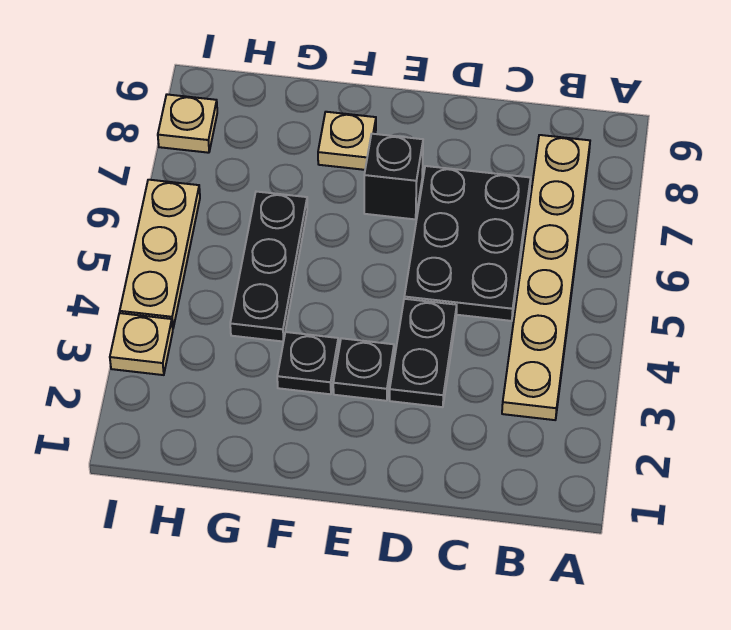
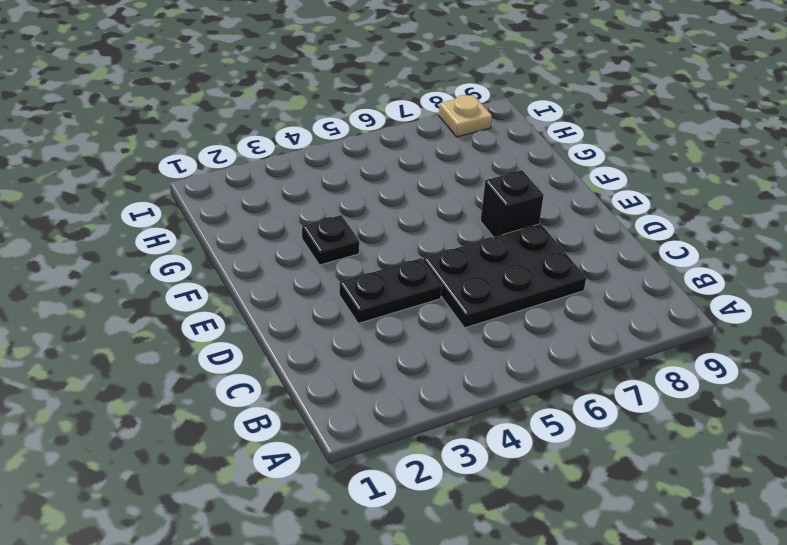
none -> tan 1x6 plate [502,135,590,420]
none -> black 1x1 plate [333,338,394,401]

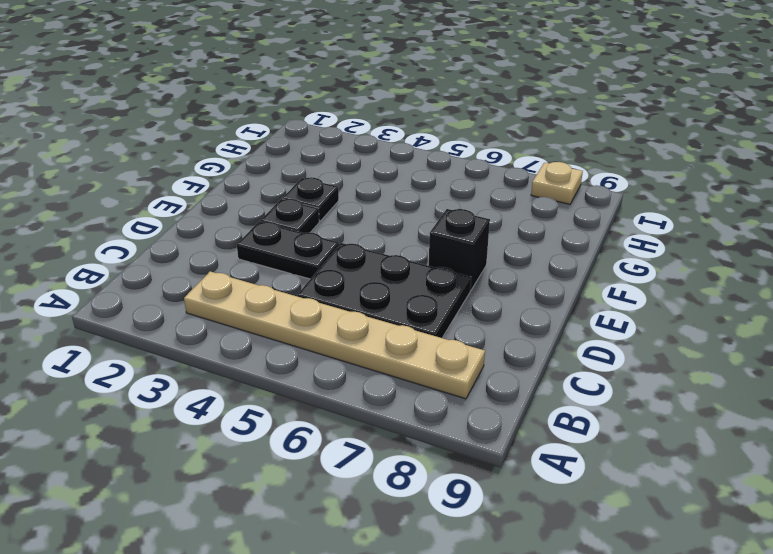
none -> tan 1x1 plate [318,112,376,170]
none -> black 1x3 plate [230,192,307,342]

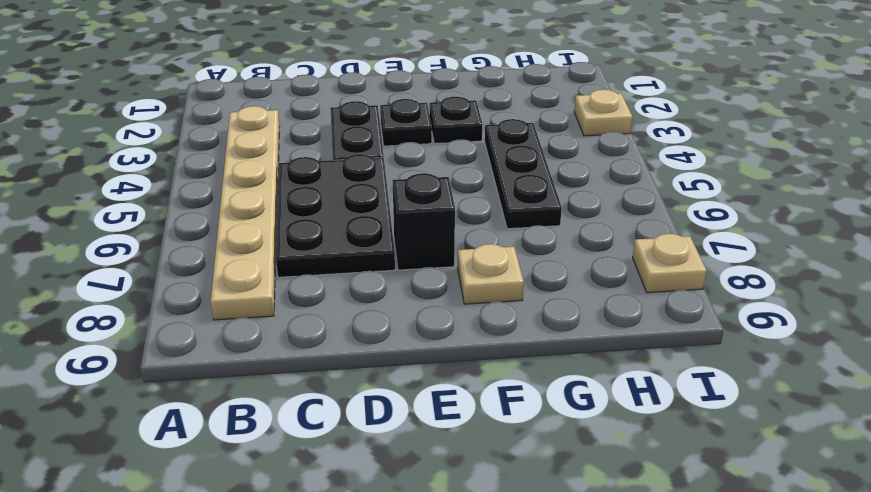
none -> tan 1x3 plate [120,180,200,328]

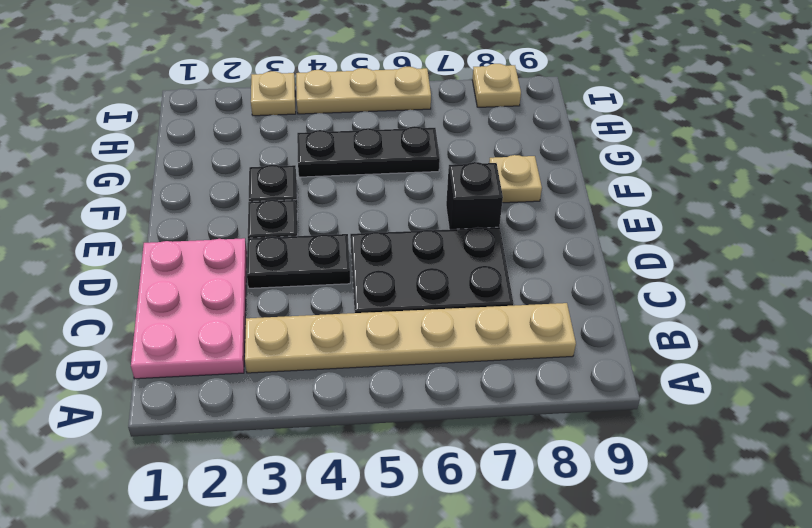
pink 2x3 plate [131,238,247,379] -> none

